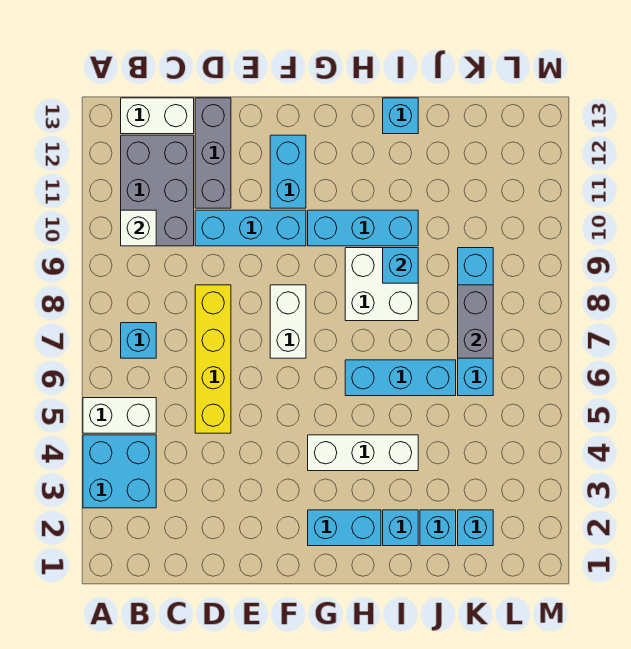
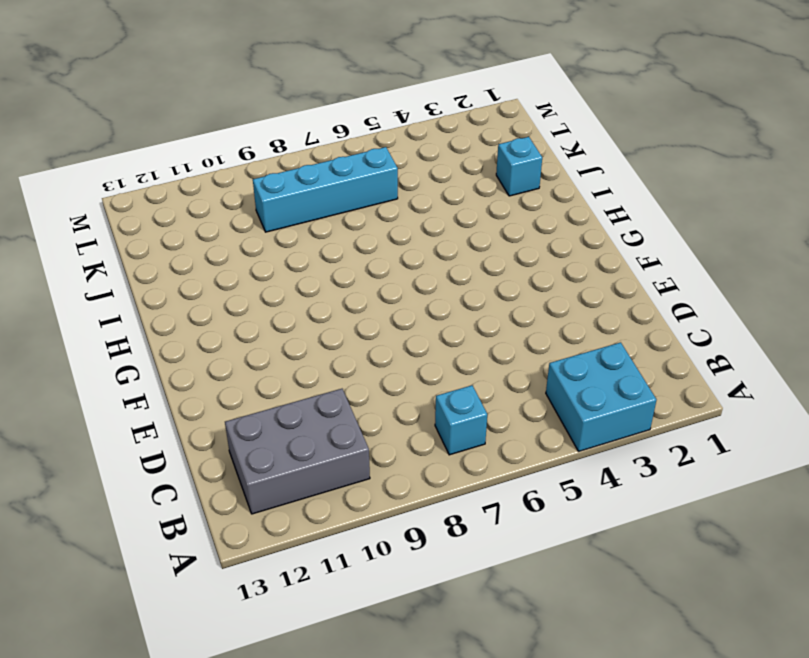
none -> white 1x2 brick [83,398,156,433]
none -> white 1x2 brick [121,98,194,134]
none -> yellow 1x4 brick [195,285,231,433]

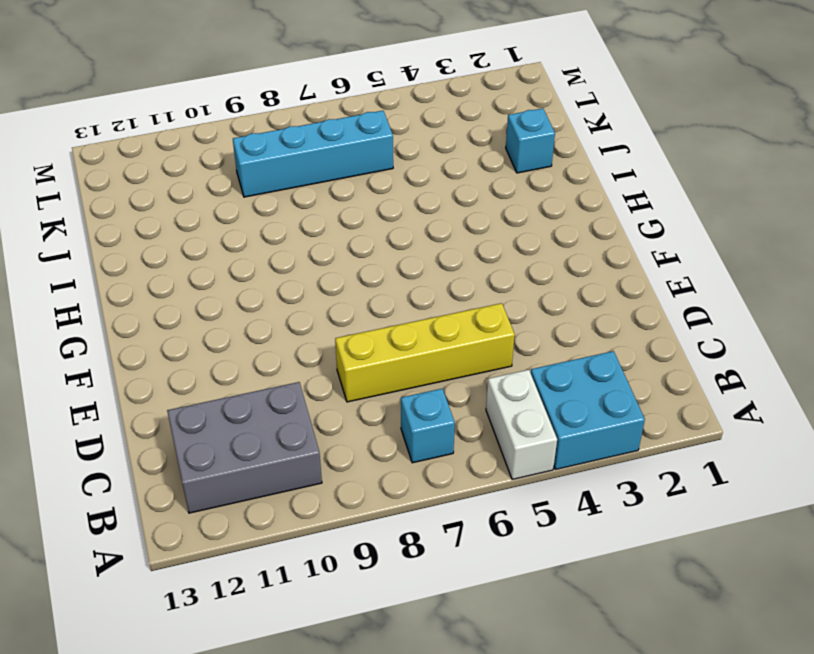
none -> white 1x2 brick [121,98,194,134]
none -> cyan 1x3 brick [195,210,306,246]
none -> grey 1x3 brick [195,98,231,208]

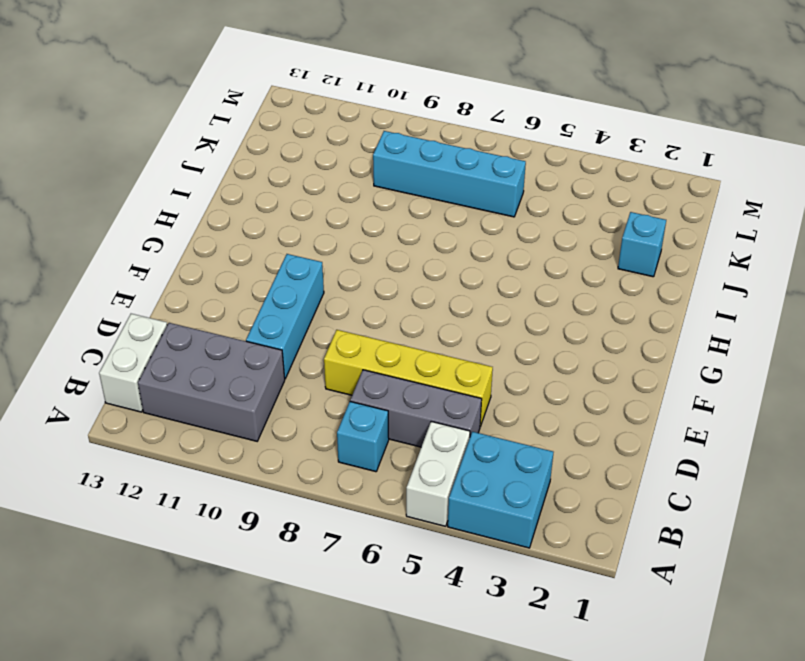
grey 1x3 brick [350,370,482,447] -> grey 1x3 brick moved to [195,98,231,208]
none -> white 1x2 brick [270,285,306,358]
none -> cyan 1x2 brick [270,135,306,208]
none -> cyan 1x2 brick [308,510,381,546]

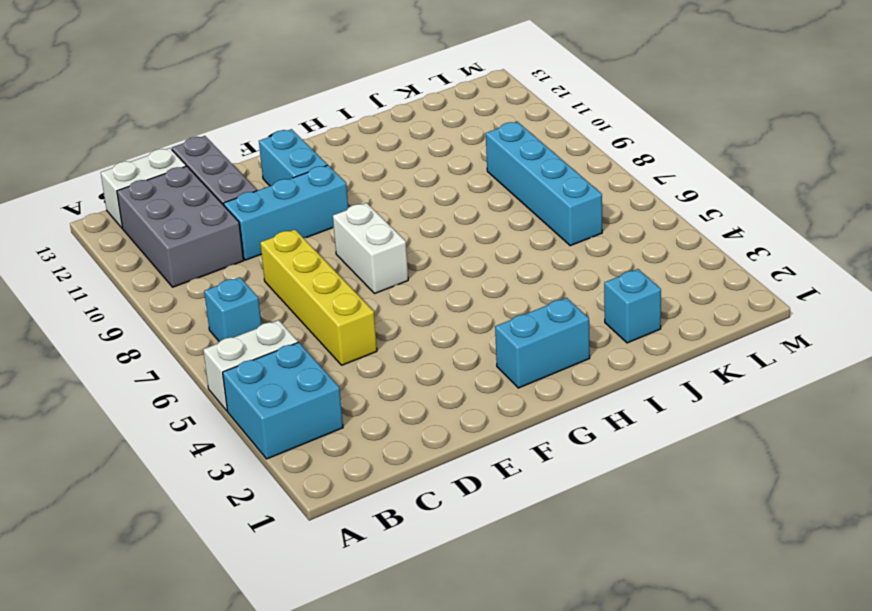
none -> white 1x3 brick [308,435,418,471]
none -> cyan 1x3 brick [308,210,418,246]
none -> cyan 1x3 brick [345,360,456,396]

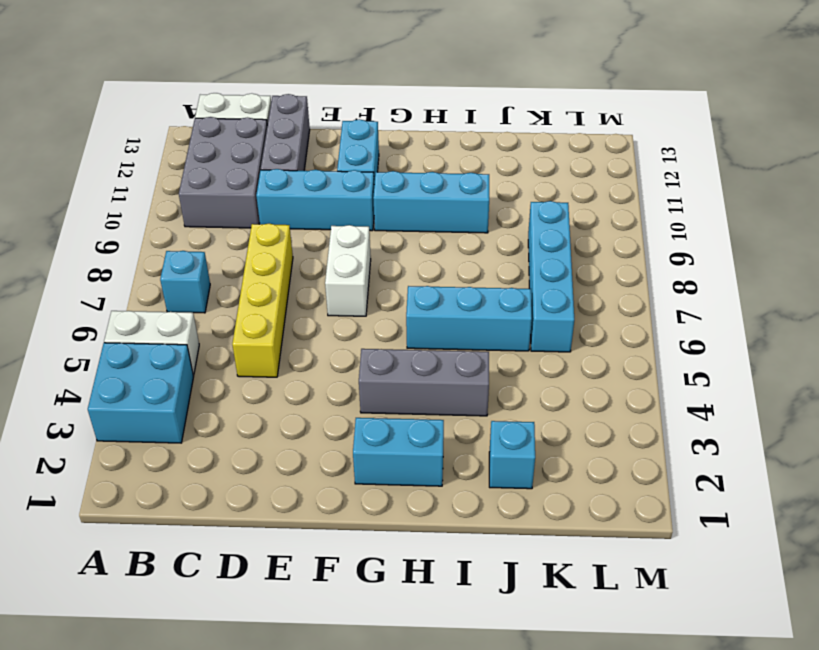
grey 1x3 brick [359,349,489,416] -> white 1x3 brick [308,435,418,471]
none -> white 2x2 brick [345,248,418,321]
none -> cyan 1x1 brick [383,510,418,546]
none -> cyan 1x1 brick [383,98,418,134]

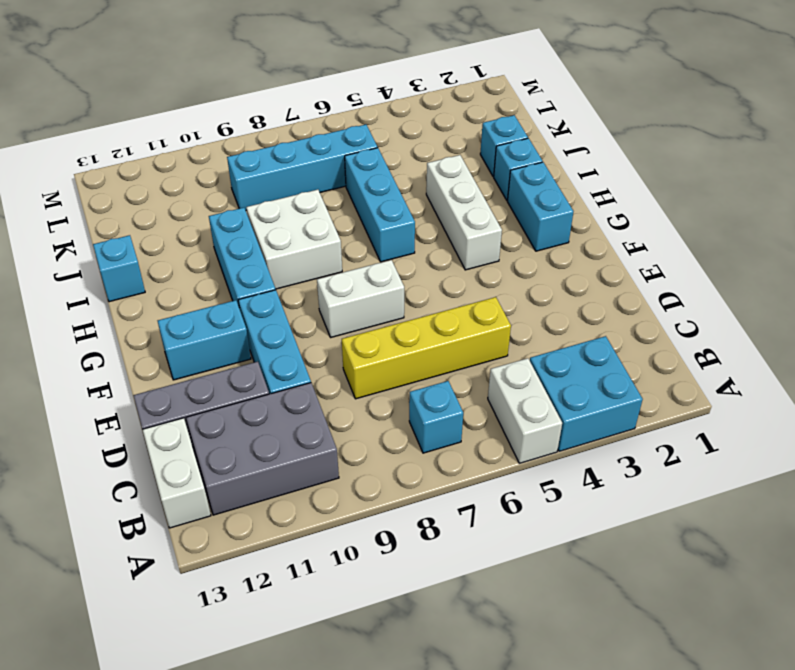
none -> cyan 1x1 brick [458,510,493,546]
none -> white 1x1 brick [121,210,156,246]
none -> cyan 1x1 brick [383,248,418,283]

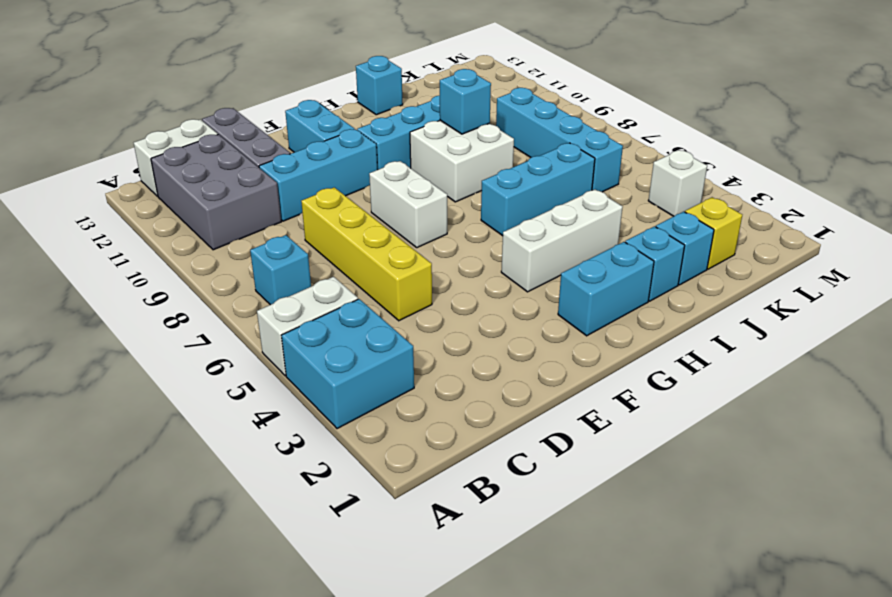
yellow 1x1 brick [685,197,742,269] -> cyan 1x1 brick [458,510,493,546]
white 1x1 brick [648,150,707,216] -> white 1x1 brick moved to [121,210,156,246]
none -> grey 1x2 brick [458,285,493,358]

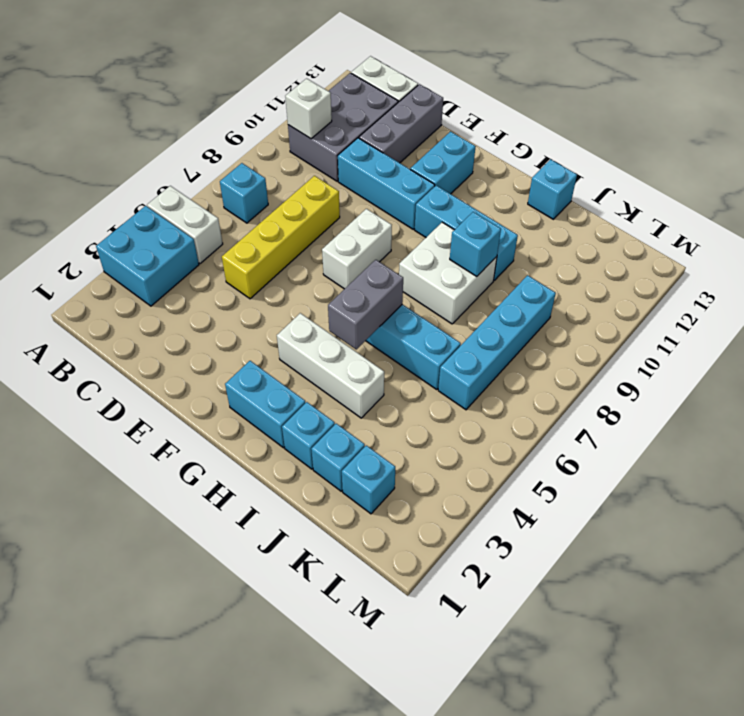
grey 1x2 brick [328,260,403,349] -> grey 1x2 brick moved to [458,285,493,358]

